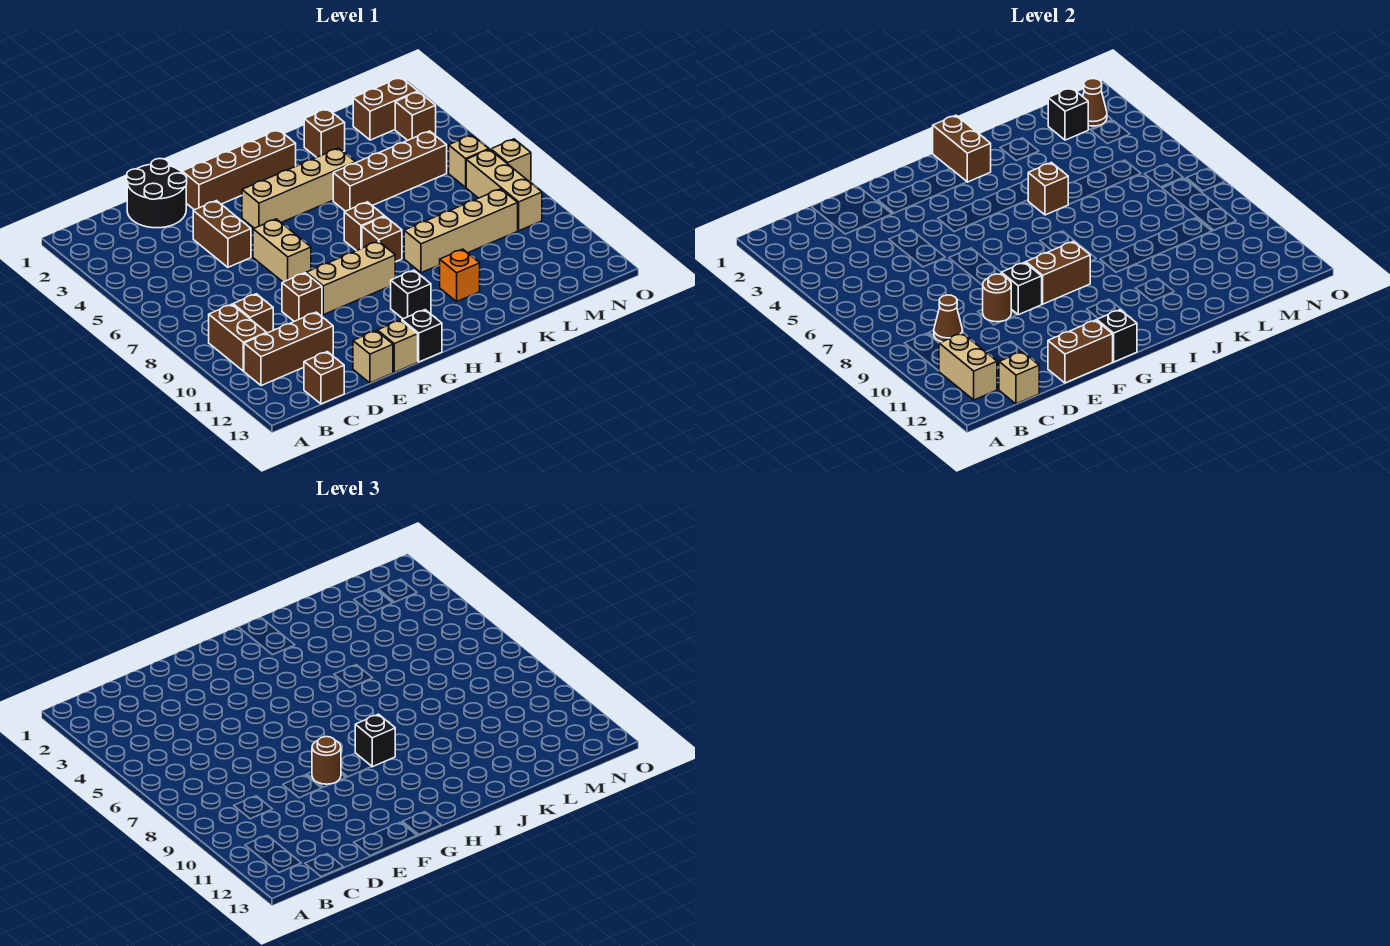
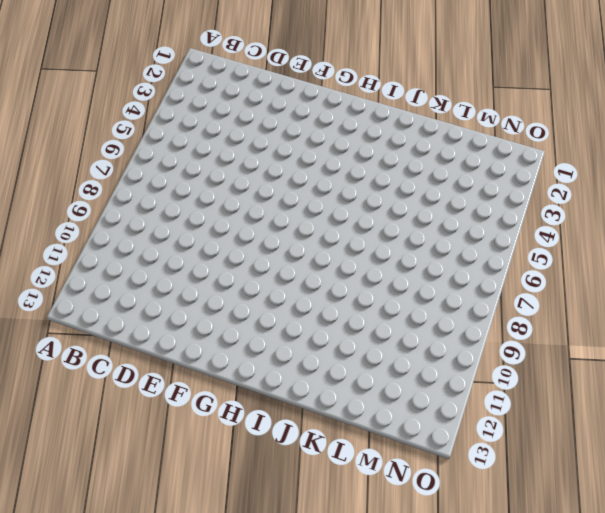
none -> brown 1x2 brick [209,304,266,371]
none -> brown 1x3 brick [244,312,333,386]
none -> brown 1x1 brick [233,294,273,333]
none -> brown 1x1 brick [304,352,344,404]

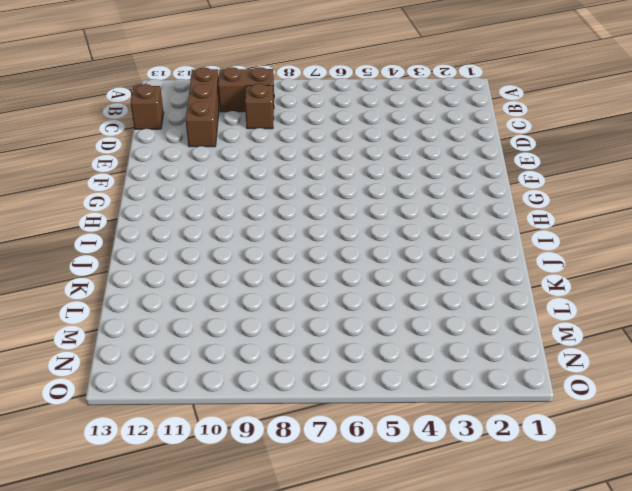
none -> black 2x2 round brick [127,159,187,228]
none -> brown 1x2 brick [193,201,251,267]
none -> brown 1x1 brick [282,273,322,321]
none -> tan 1x1 brick [353,331,393,383]

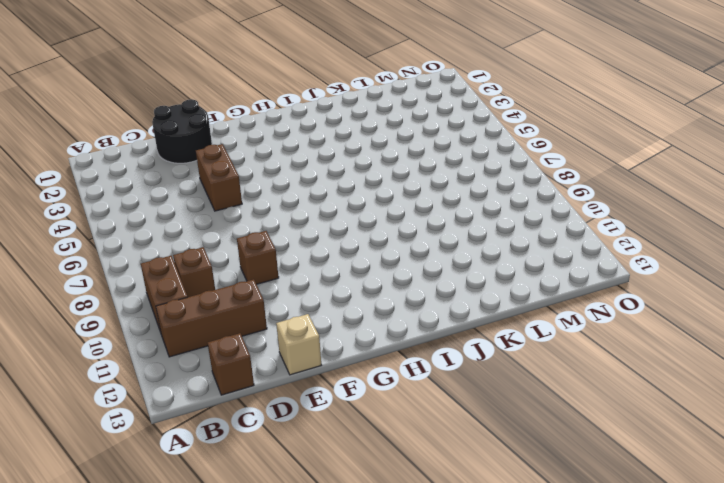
none -> brown 1x4 brick [182,130,296,210]
none -> tan 1x2 brick [253,219,311,282]
none -> tan 1x3 brick [306,241,395,315]
none -> tan 1x1 brick [377,320,418,372]

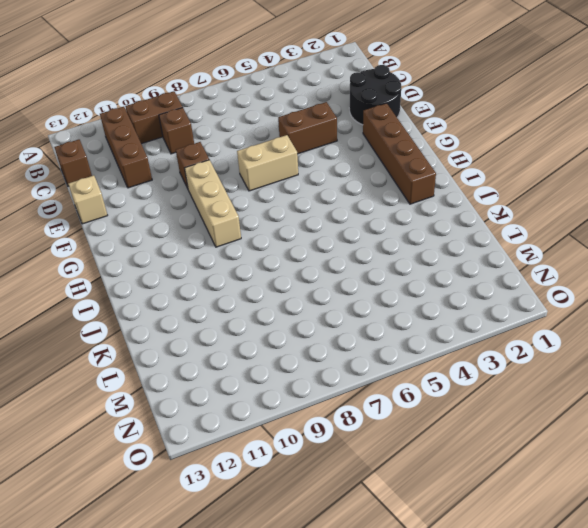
none -> tan 1x1 brick [377,320,418,372]
none -> tan 1x4 brick [242,148,356,228]
none -> black 1x1 brick [402,310,442,362]
none -> black 1x1 brick [391,270,431,319]

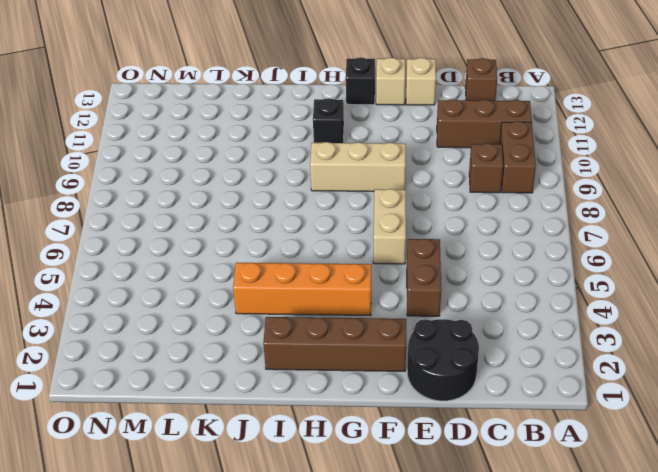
orange 1x4 brick [233,263,371,316] -> tan 1x4 brick [242,148,356,228]
none -> brown 1x1 brick [282,273,322,321]
none -> brown 1x1 brick [344,202,384,251]
none -> brown 1x1 brick [362,216,402,262]
none -> brown 1x4 brick [333,131,447,211]

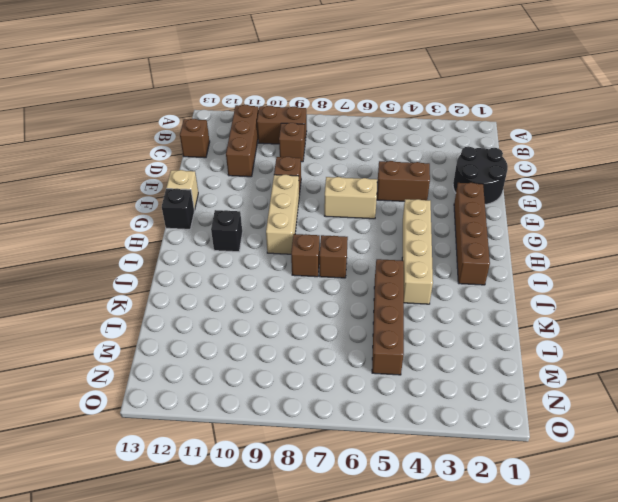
none -> tan 1x1 brick [353,331,393,383]
none -> tan 1x4 brick [404,189,518,273]
none -> orange 1x1 brick [440,249,480,301]
none -> brown 1x1 brick [304,109,345,157]

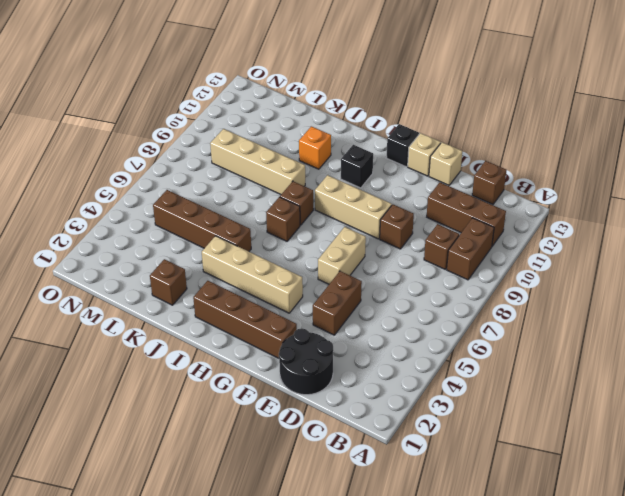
none -> brown 1x2 brick [353,77,418,140]
none -> brown 1x1 brick [395,92,436,140]
none -> tan 1x1 brick [449,135,489,187]
none -> tan 1x3 brick [466,149,542,231]

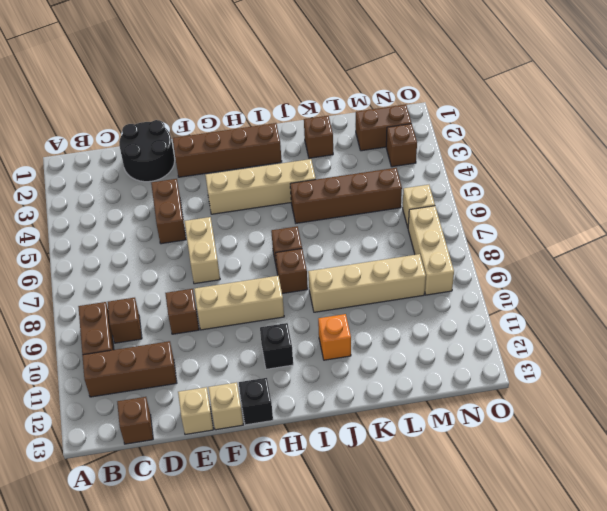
none -> tan 1x1 brick [491,139,531,182]
none -> tan 1x2 brick [939,333,997,400]
none -> brown 1x1 cone [934,295,963,342]
none -> tan 1x1 brick [999,352,1039,404]

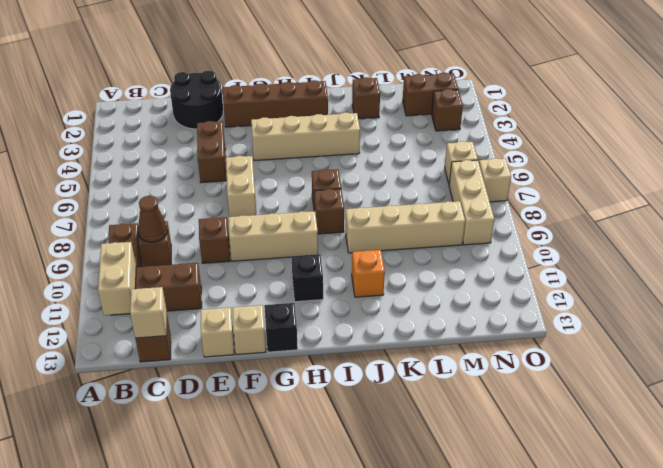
none -> brown 1x4 brick [333,131,447,211]
none -> brown 1x1 round brick [983,274,1011,322]
none -> brown 1x2 brick [1048,320,1113,383]
none -> black 1x1 brick [1001,262,1042,315]

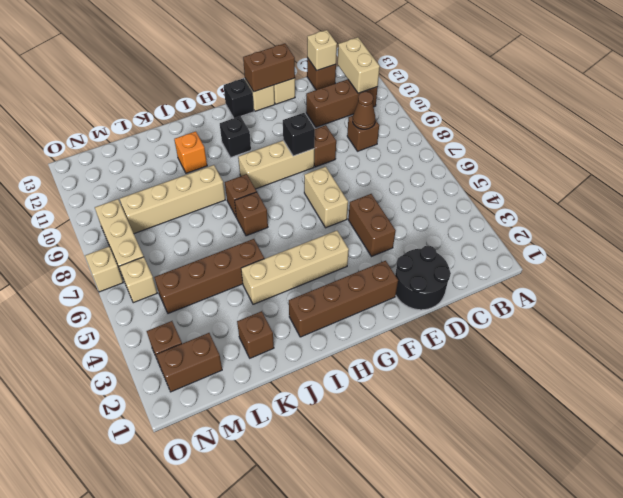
none -> brown 1x2 brick [209,304,266,371]
none -> brown 1x1 round brick [983,274,1011,322]
none -> brown 1x2 brick [1026,241,1090,304]
none -> black 1x1 brick [1097,310,1137,362]

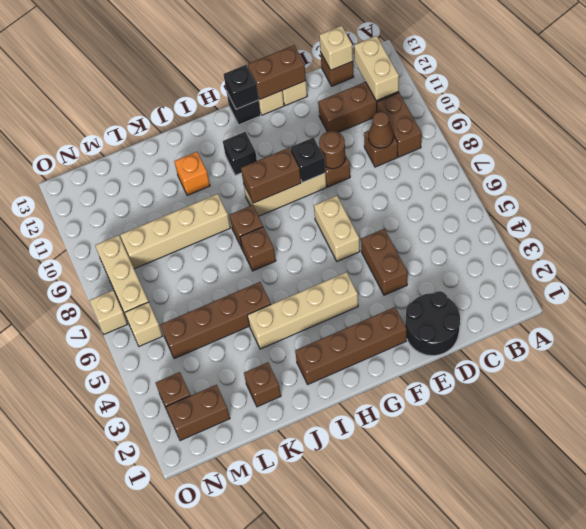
none -> brown 1x2 brick [933,115,991,182]
none -> brown 1x1 brick [1028,163,1069,215]
none -> black 1x1 brick [1048,88,1088,140]
none -> brown 1x1 cone [1083,79,1107,126]

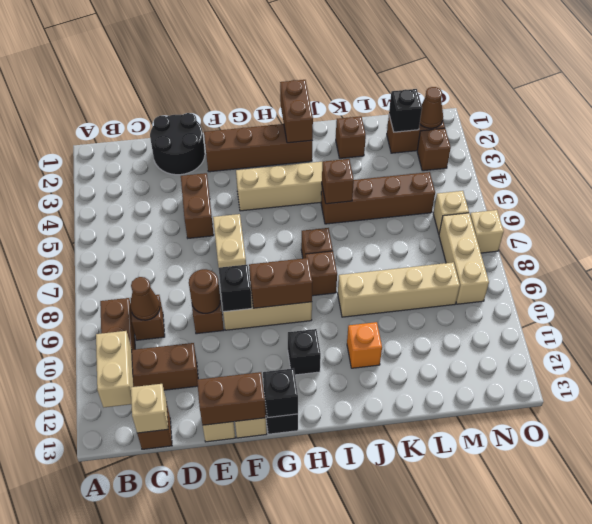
none -> brown 1x1 round brick [312,737,341,784]
none -> black 1x1 brick [355,714,395,767]

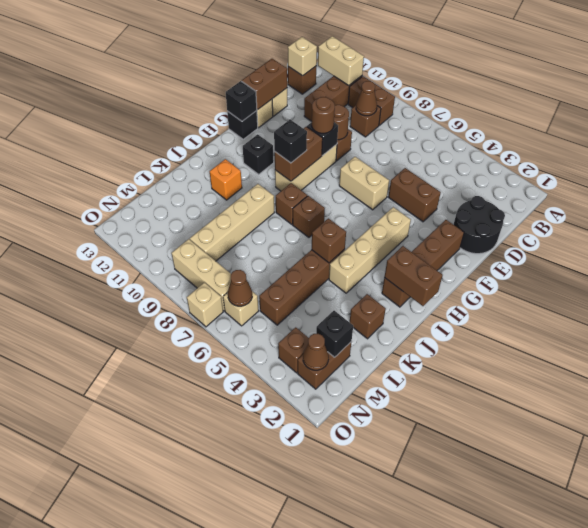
brown 1x1 cone [228,270,252,306] -> none

